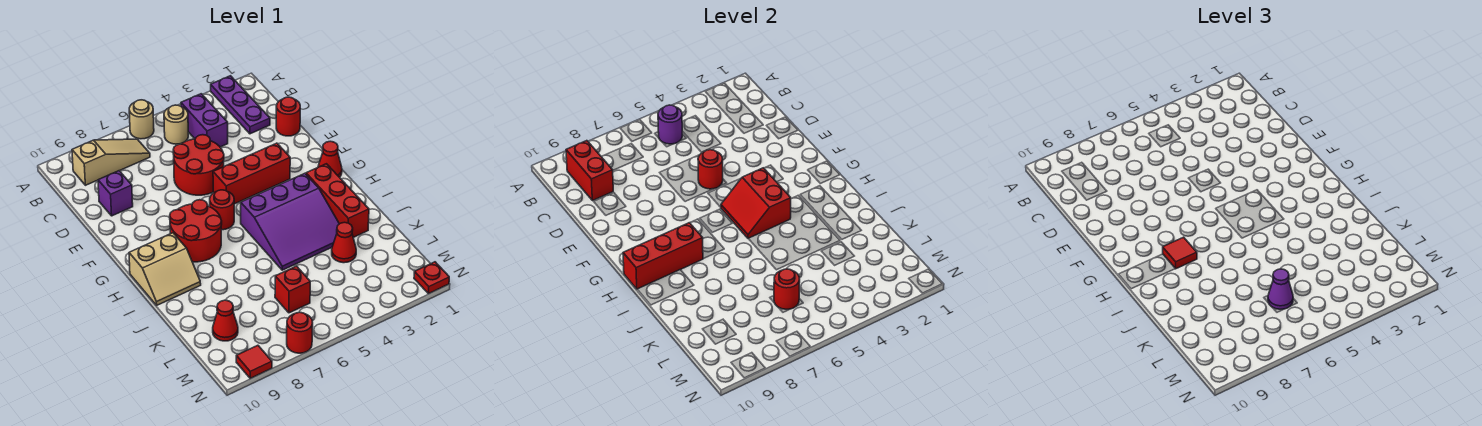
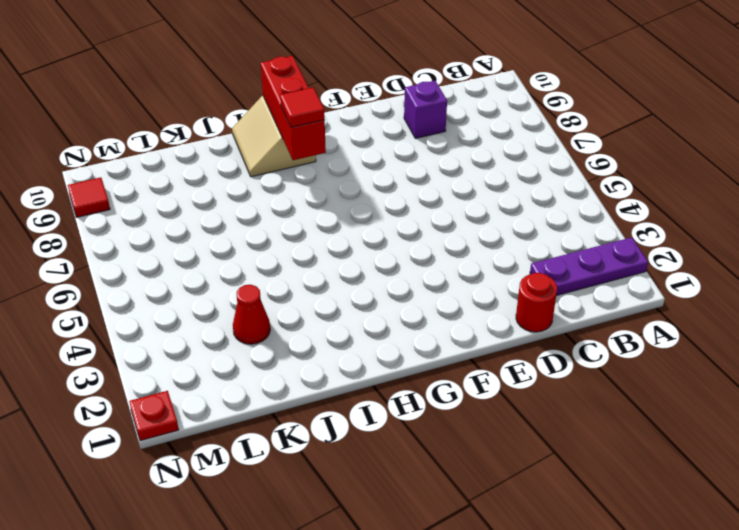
none -> tan 1x1 round brick [129,100,154,139]
none -> purple 1x2 brick [181,94,228,147]
none -> tan 1x1 round brick [164,105,188,144]

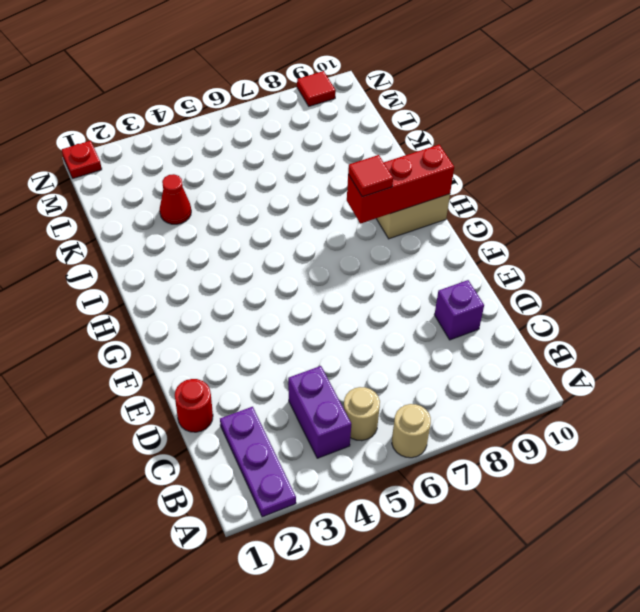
none -> tan 1x3 slope [72,139,150,185]
none -> red 2x2 round brick [173,135,224,195]
none -> red 1x3 brick [213,143,290,204]

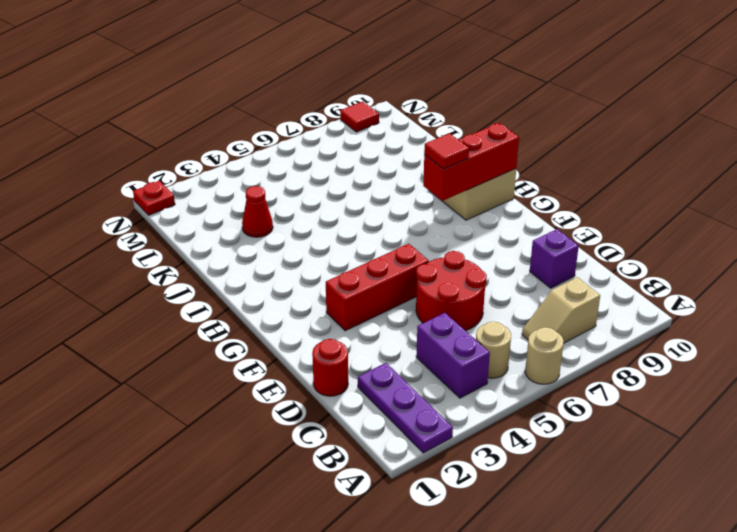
tan 1x2 slope [522,277,600,344] -> tan 1x3 slope [72,139,150,185]
none -> red 1x1 cone [318,141,342,177]
none -> red 1x1 round brick [210,190,234,230]
none -> red 2x2 round brick [170,200,222,262]

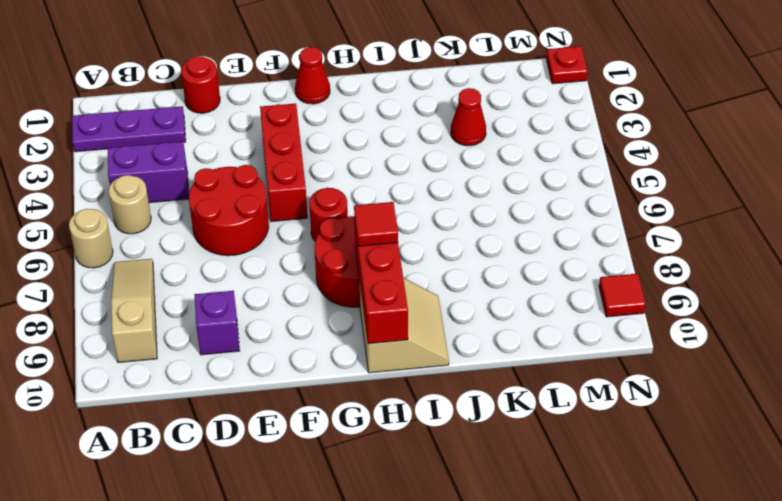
none -> red 1x3 brick [306,164,369,237]
none -> purple 3x3 slope [241,173,339,270]
none -> red 1x1 brick [275,266,310,313]

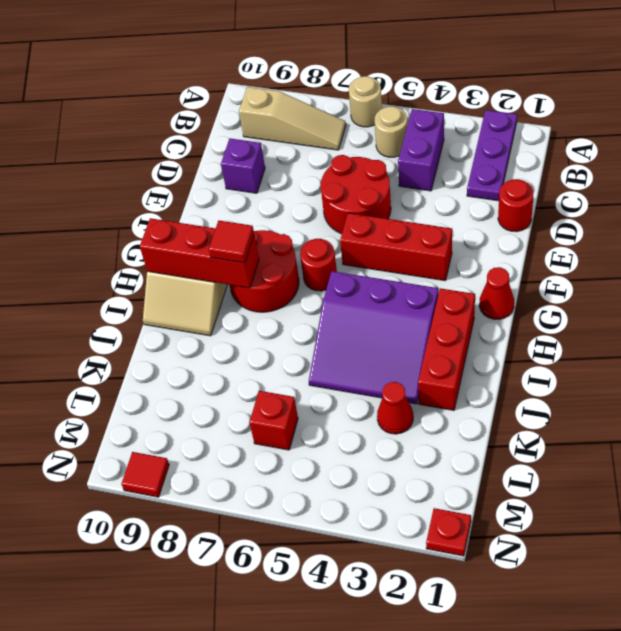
none -> red 1x1 cone [213,300,238,341]
none -> red 1x1 round brick [287,312,313,353]
none -> purple 1x1 round brick [658,105,682,144]

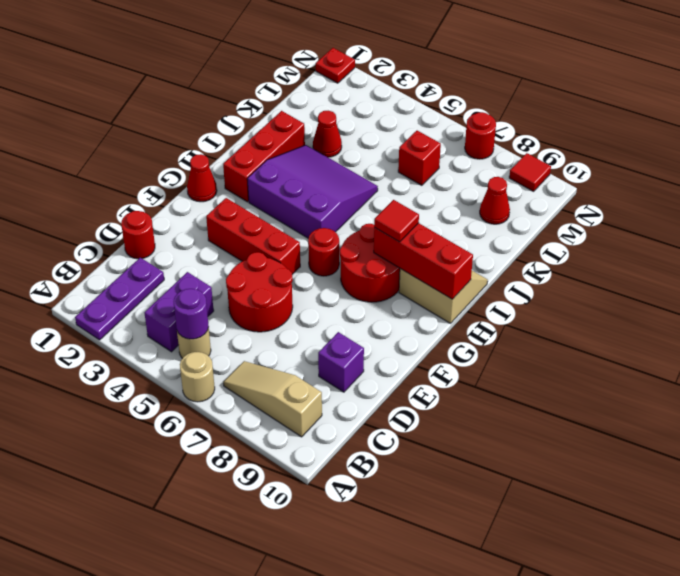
none -> red 1x2 brick [566,141,613,201]
none -> red 1x1 round brick [698,150,723,189]
none -> red 2x2 slope [721,168,791,239]

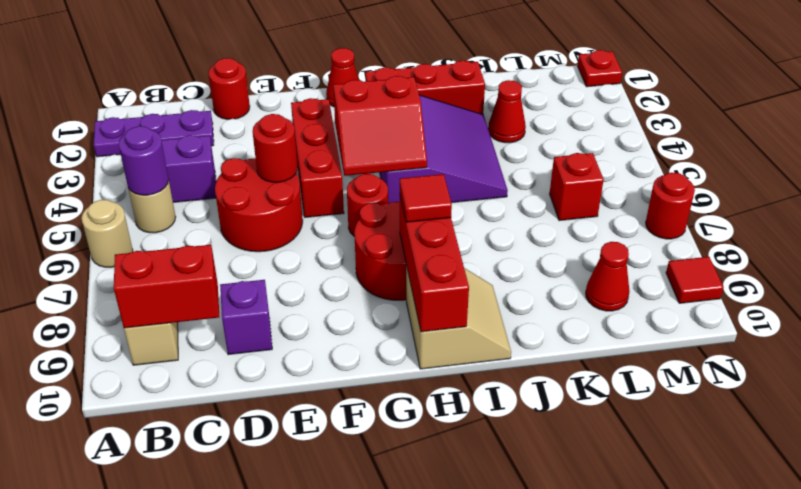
none -> red 1x1 round brick [774,269,800,309]
none -> purple 1x1 cone [1268,269,1293,309]

